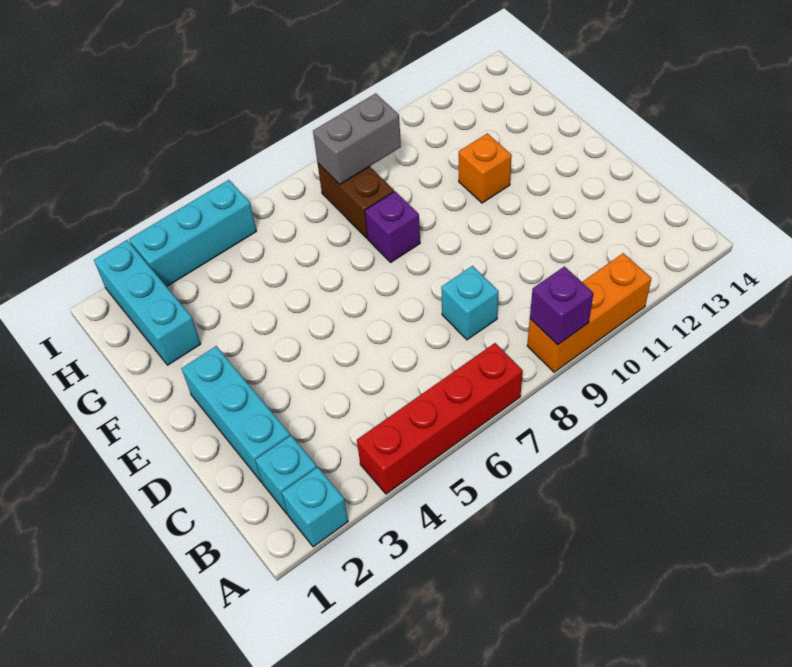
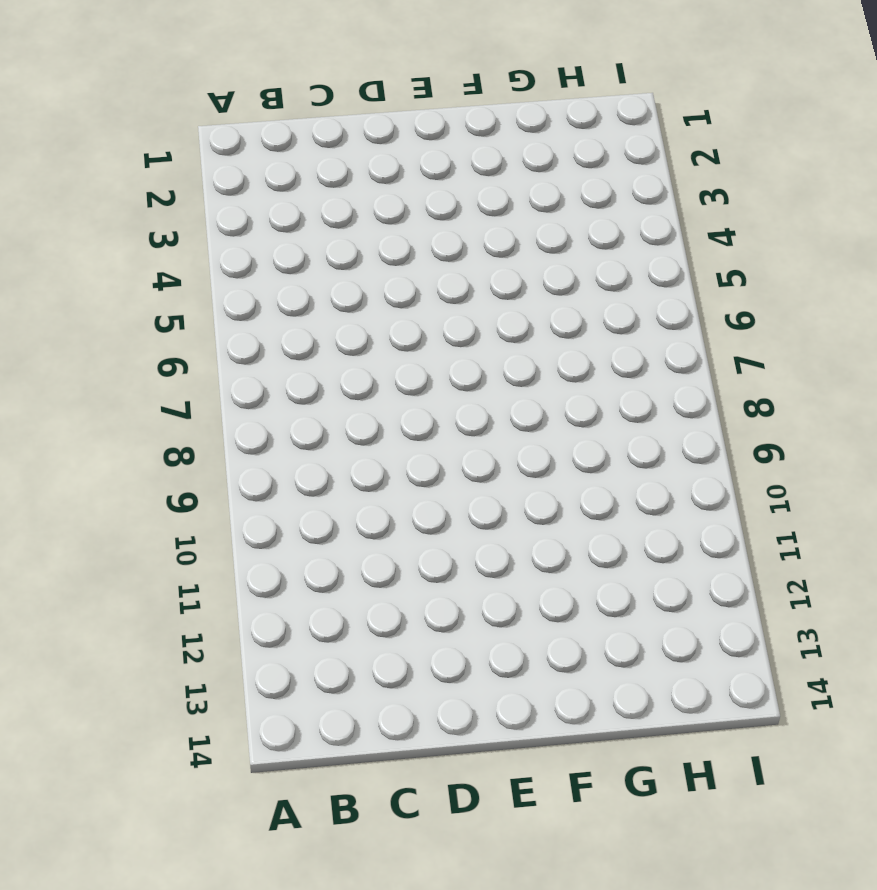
none -> cyan 1x1 brick [282,467,348,547]
none -> red 1x4 brick [357,343,523,494]
none -> orange 1x3 brick [527,253,652,372]

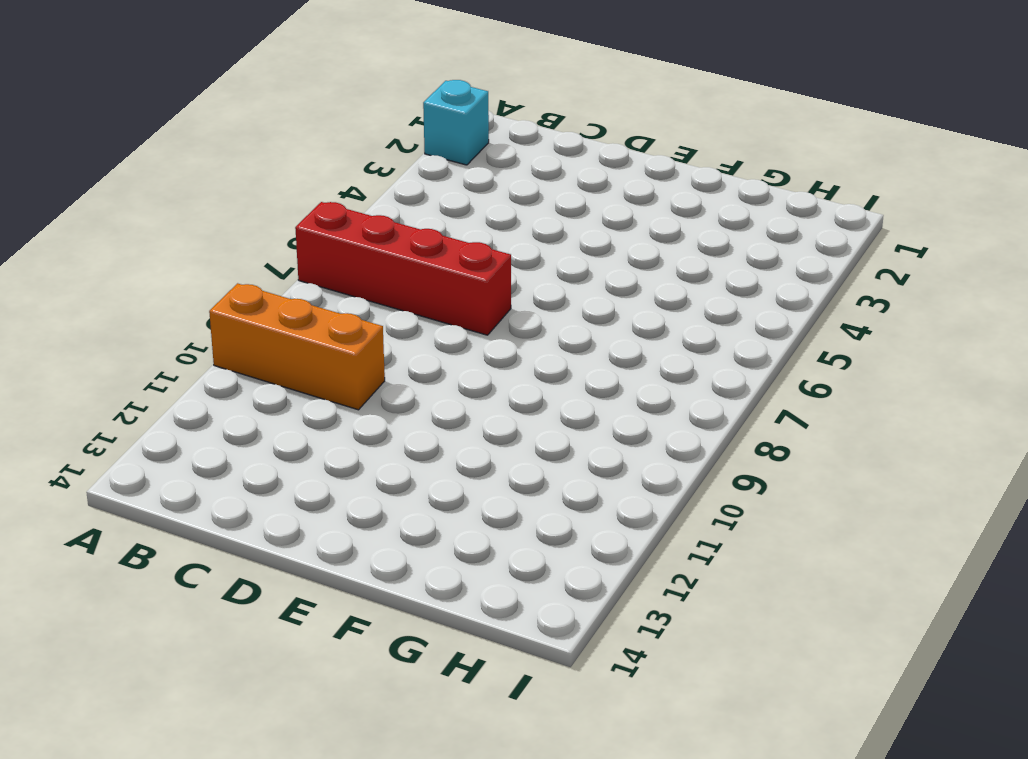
red 1x4 brick [295,202,511,335] -> red 1x4 brick turned to [357,343,523,494]
orange 1x3 brick [209,283,385,410] -> orange 1x3 brick turned to [527,253,652,372]
none -> cyan 1x1 brick [255,435,317,514]
none -> cyan 1x3 brick [182,346,290,482]
none -> cyan 1x1 brick [441,266,499,340]

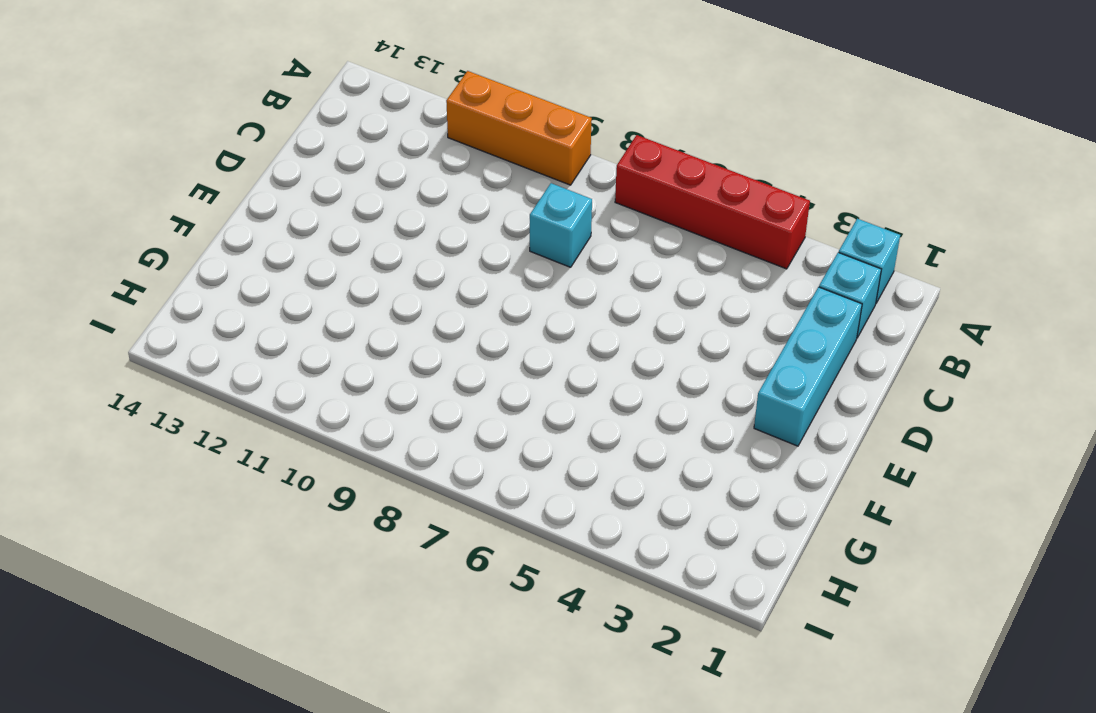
none -> purple 1x1 brick [365,191,420,262]
none -> orange 1x1 brick [459,133,512,203]
none -> cyan 1x3 brick [94,240,201,365]

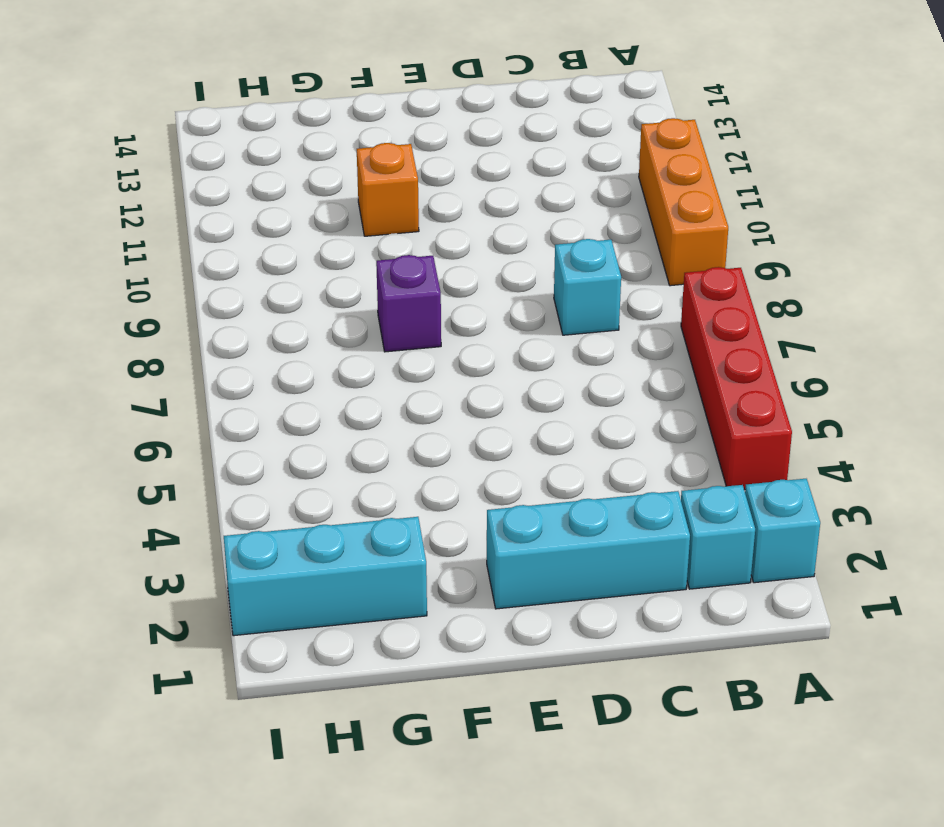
none -> brown 1x2 brick [318,164,394,238]
none -> cyan 1x3 brick [129,180,256,287]
none -> purple 1x1 brick [530,266,594,345]

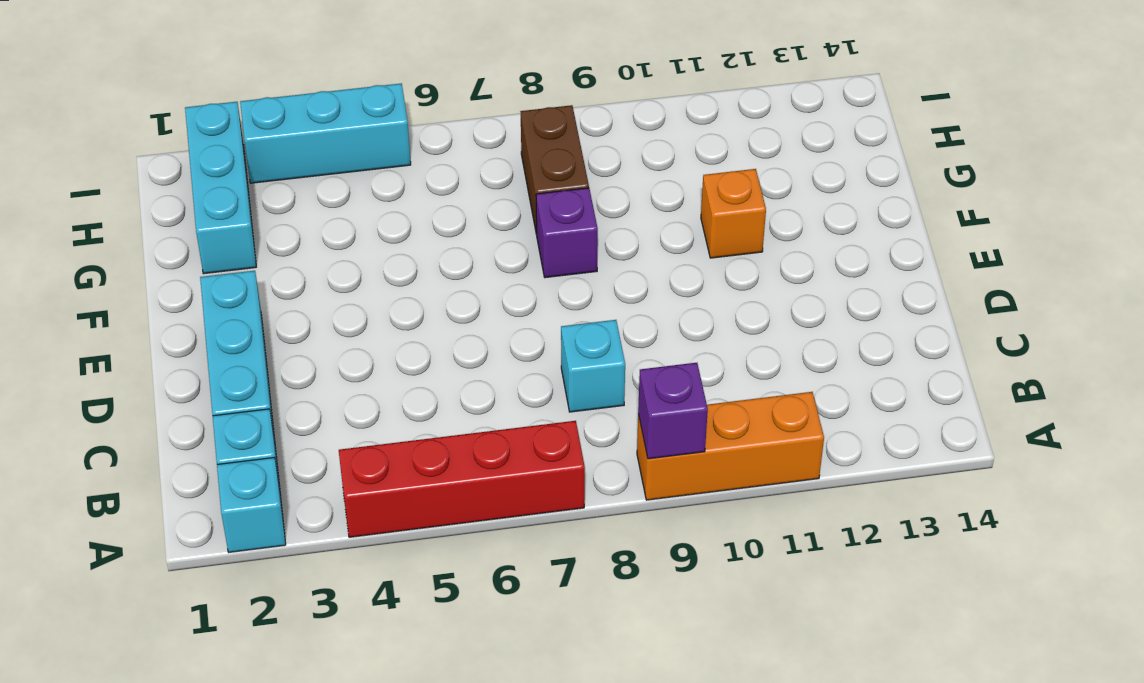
none -> grey 1x2 brick [313,93,401,185]

